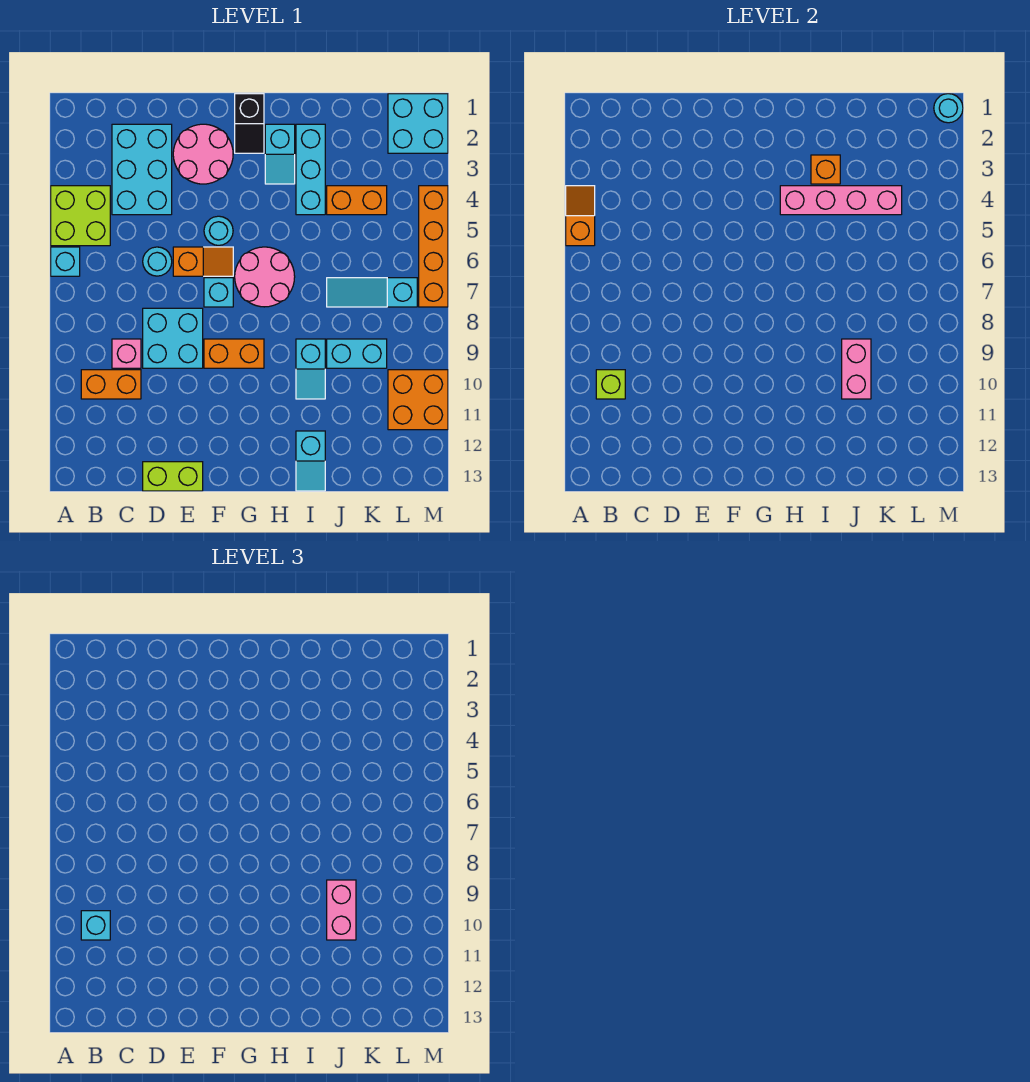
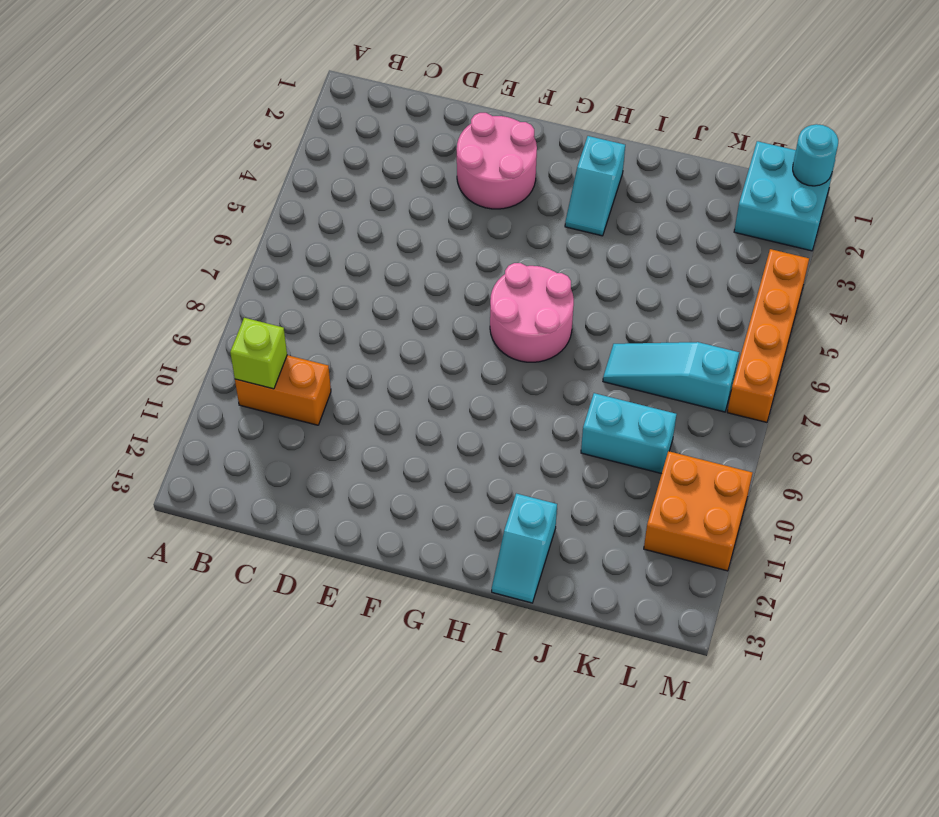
none -> lime 2x2 brick [51,186,110,246]
none -> cyan 1x1 brick [51,247,80,276]
none -> cyan 2x3 brick [112,124,172,215]
none -> pink 1x1 brick [112,339,141,368]

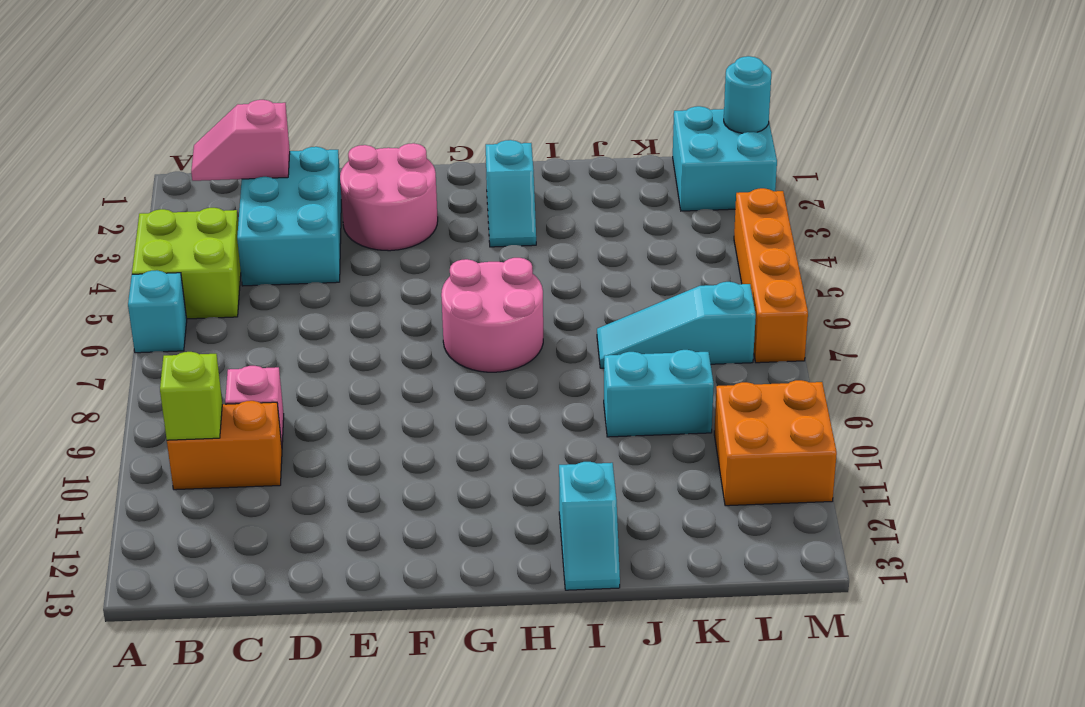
pink 1x2 slope [191,100,290,181] -> none
none -> cyan 1x1 round brick [143,247,172,276]
none -> cyan 2x2 brick [143,308,203,368]
none -> lime 1x2 brick [143,462,203,491]
none -> orange 1x2 slope [173,247,233,276]

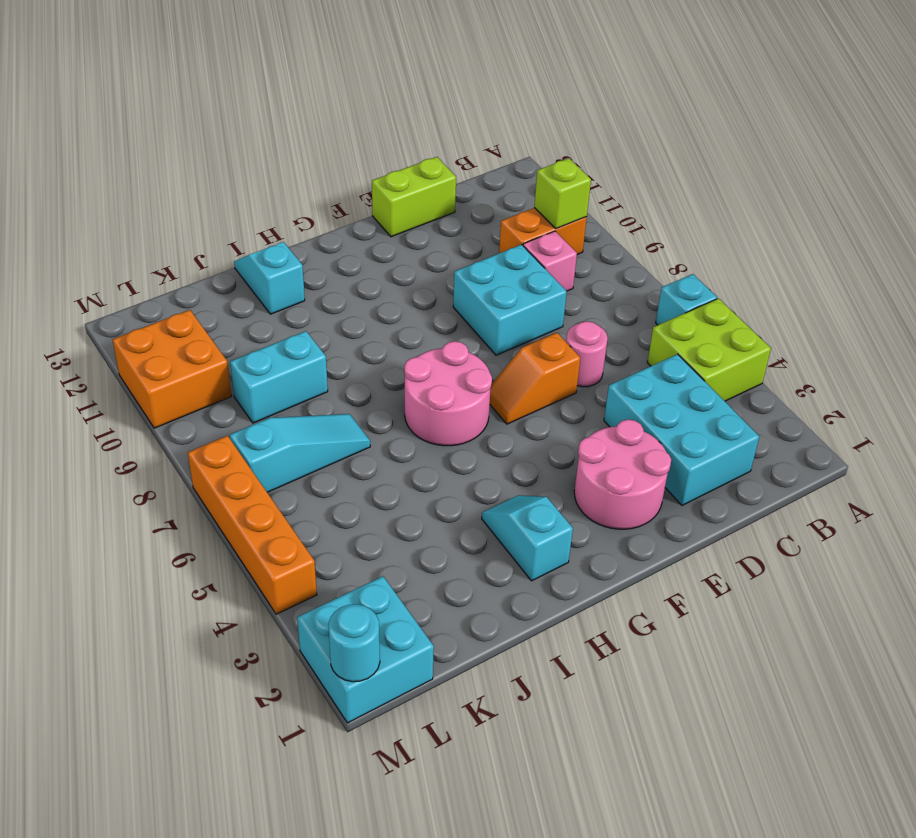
pink 1x1 round brick [566,321,608,387] -> cyan 1x1 round brick [143,247,172,276]
none -> cyan 1x1 round brick [204,216,233,245]
none -> cyan 1x1 brick [204,278,233,307]
none -> orange 1x2 brick [204,339,264,368]
none -> black 1x2 slope [235,94,264,153]

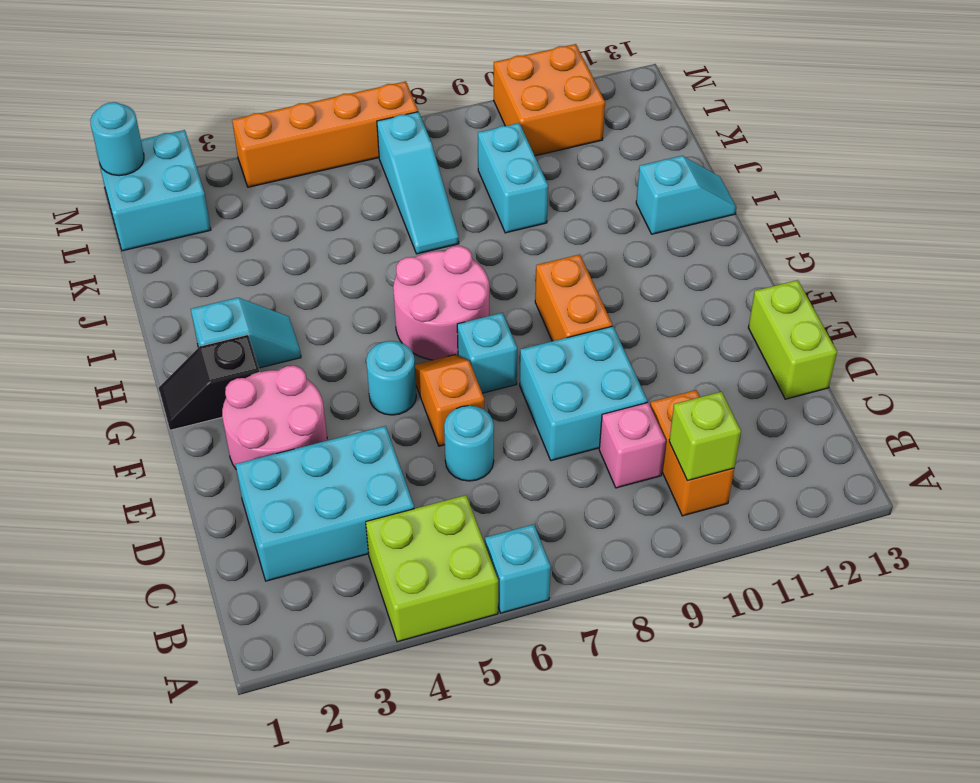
black 1x2 slope [159,335,259,430] -> black 1x2 slope turned to [235,94,264,153]
none -> cyan 1x3 brick [296,124,325,215]
none -> cyan 1x2 slope [296,339,325,399]
none -> orange 1x2 brick [327,186,387,215]
none -> orange 1x2 slope [566,186,595,246]

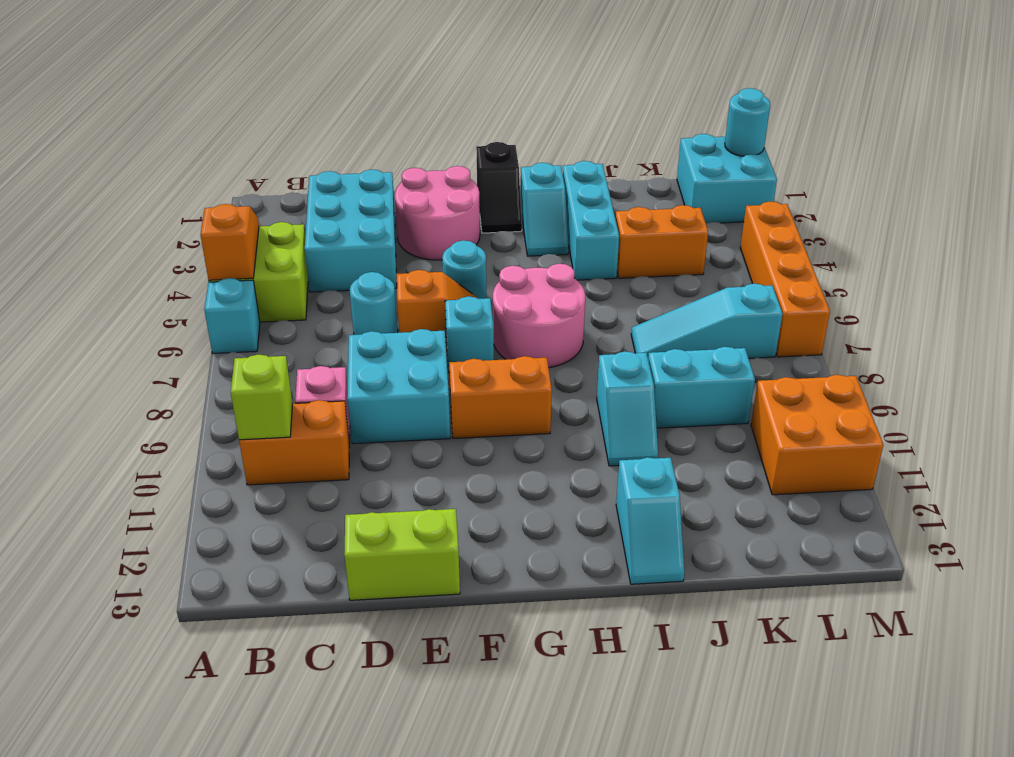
none -> pink 1x4 brick [780,186,902,215]
none -> orange 1x1 brick [811,155,840,184]
none -> pink 1x2 brick [842,339,871,399]
none -> cyan 1x1 brick [81,911,110,940]

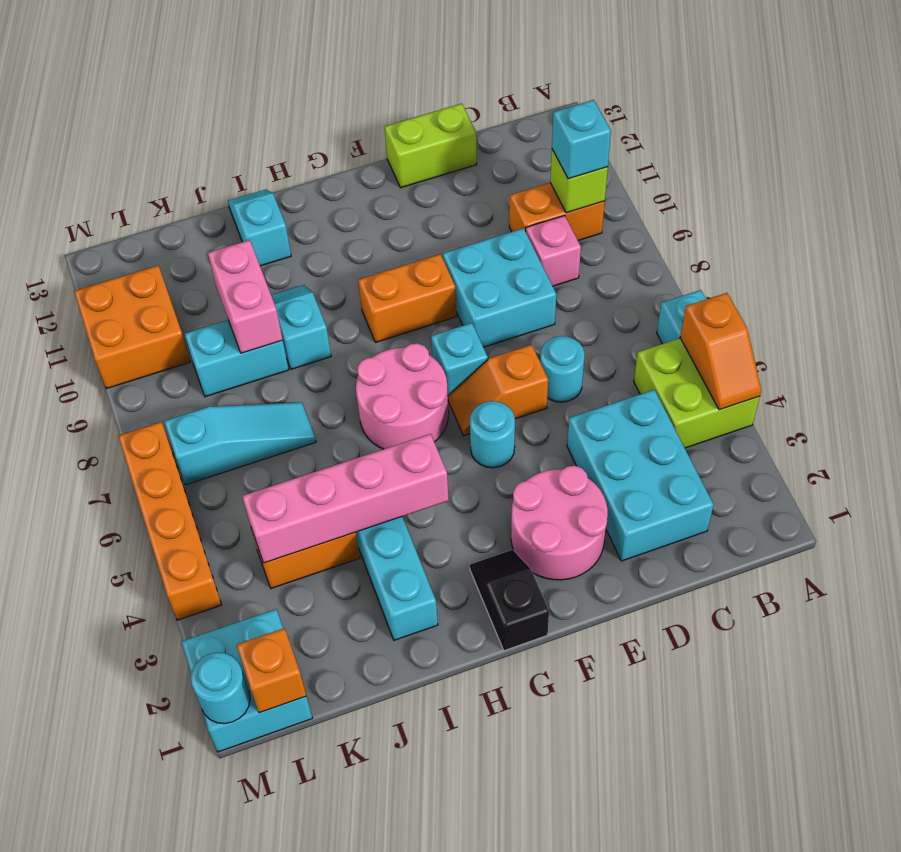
orange 1x1 brick [237,628,306,713] -> orange 1x1 brick moved to [811,155,840,184]
none -> cyan 1x2 slope [265,124,295,184]
none -> pink 1x2 brick [327,880,356,940]

